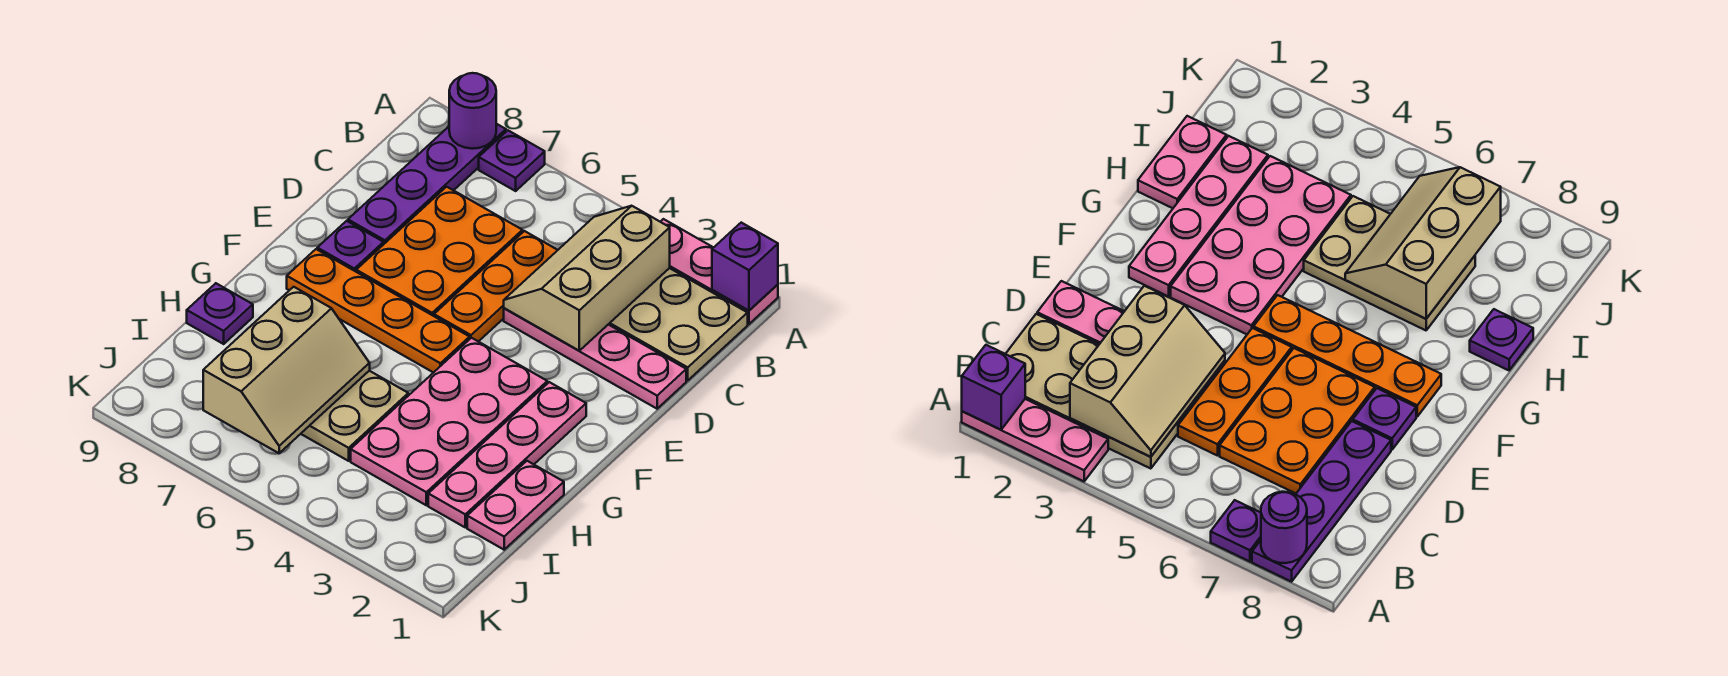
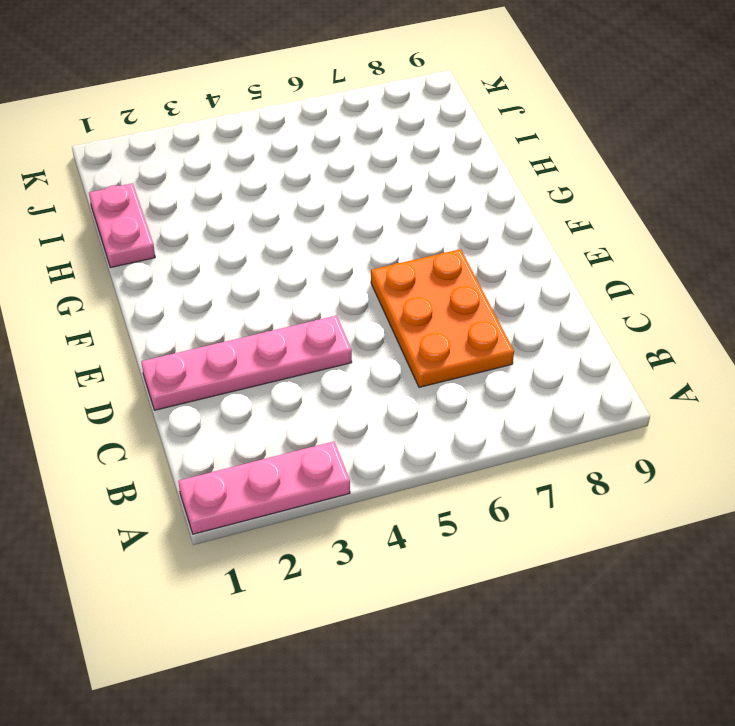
none -> purple 1x1 plate [479,130,545,191]
none -> purple 1x4 plate [348,124,506,244]
none -> tan 2x4 plate [608,268,748,380]

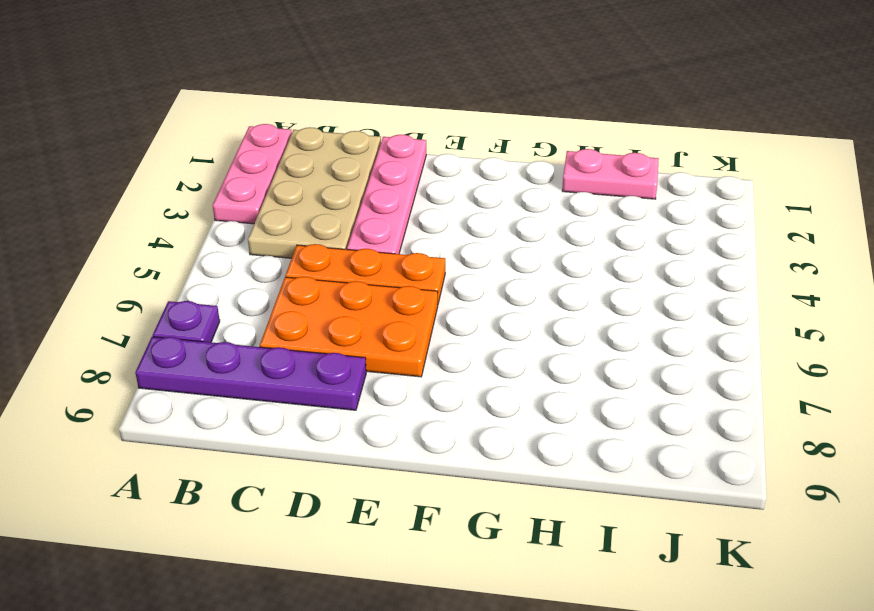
none -> purple 1x1 plate [317,221,384,271]
none -> pink 1x4 plate [428,382,586,527]
none -> pink 2x4 plate [351,338,547,505]

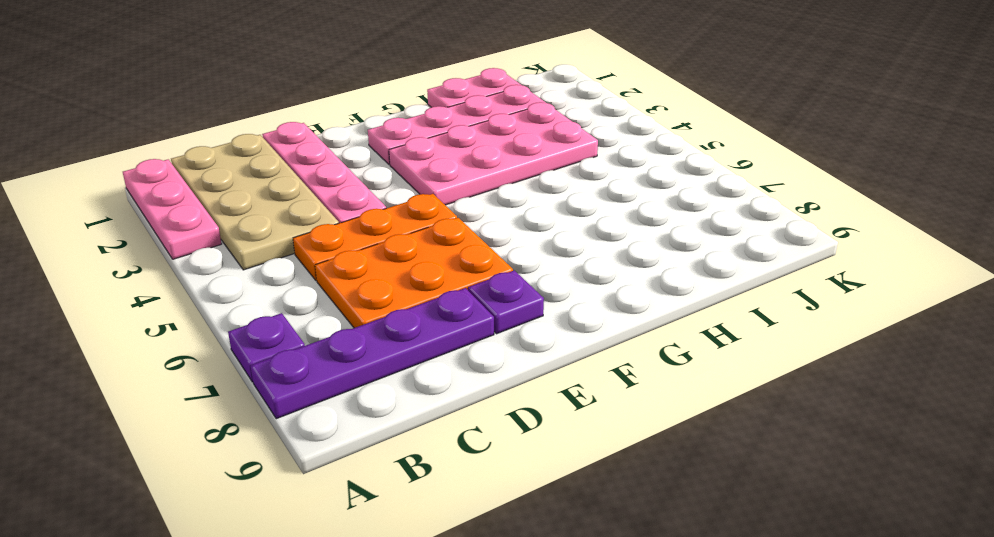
none -> orange 1x4 plate [287,249,470,373]
none -> tan 2x3 plate [301,371,408,461]
none -> purple 1x1 plate [187,283,253,344]

